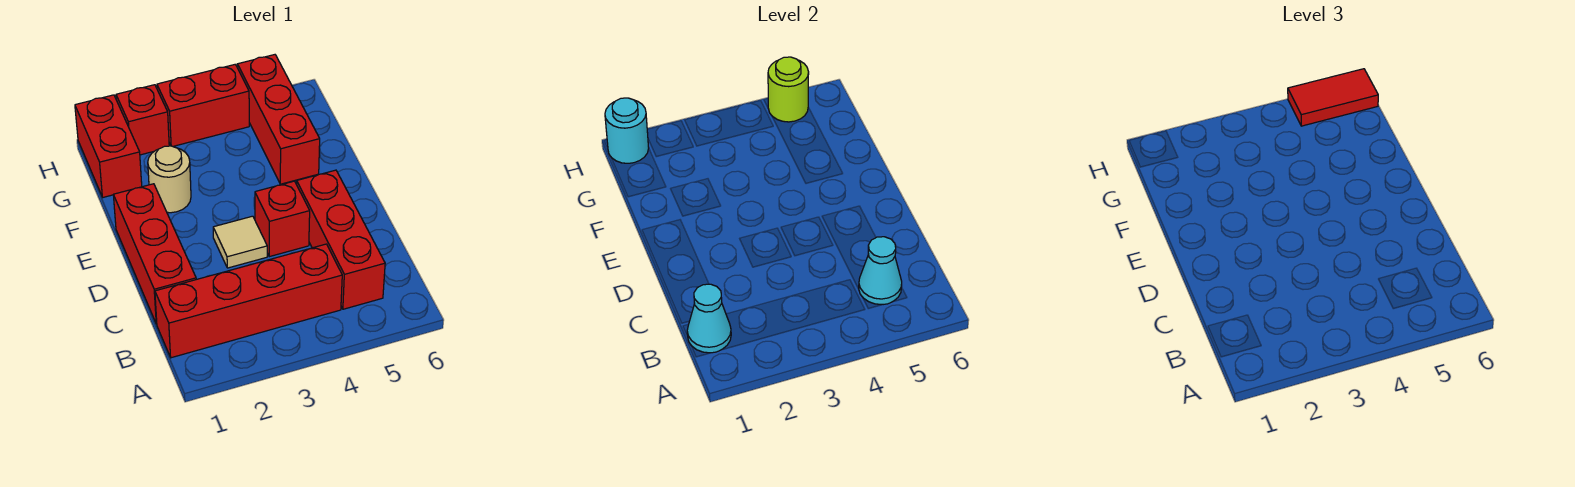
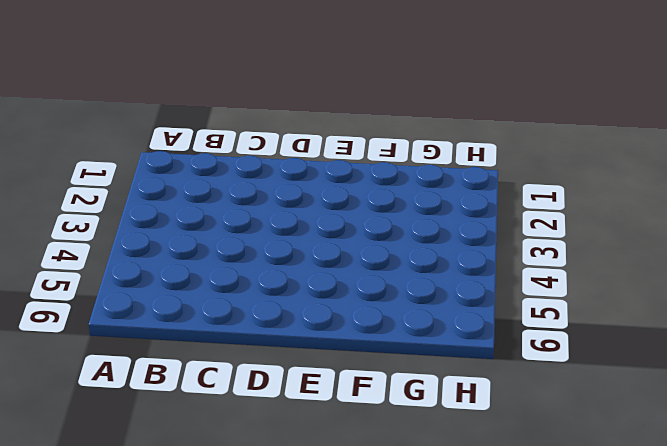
none -> red 1x4 brick [155,244,342,358]
none -> red 1x3 brick [297,170,385,309]
none -> red 1x3 brick [113,184,196,324]

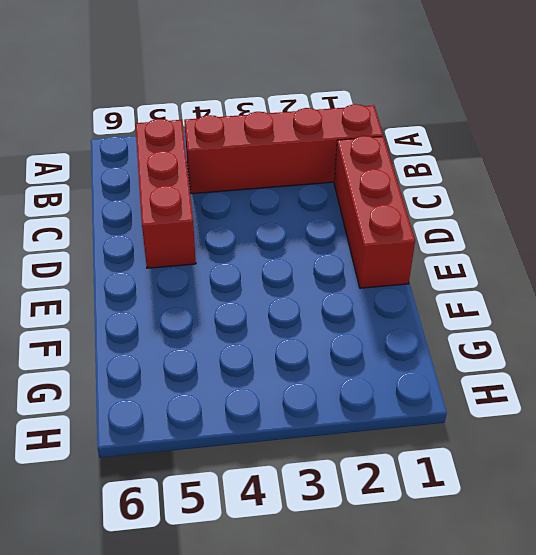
none -> tan 1x1 tile [213,216,267,268]
none -> red 1x1 brick [255,181,310,257]
none -> tan 1x1 round brick [148,146,191,213]

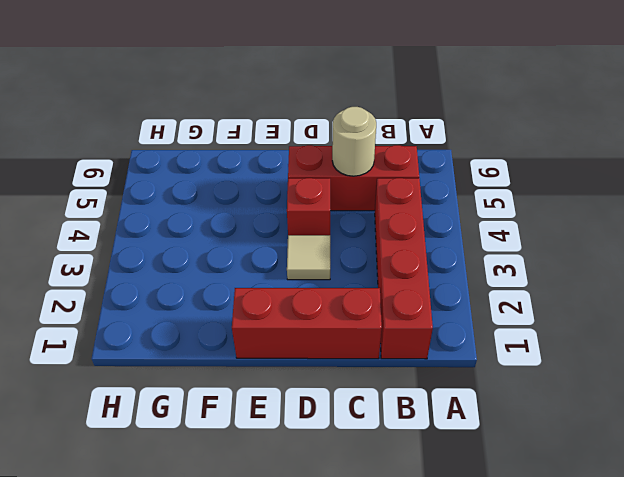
tan 1x1 round brick [332,107,376,176] -> tan 1x1 round brick moved to [148,146,191,213]
none -> red 1x3 brick [237,55,320,184]
none -> red 1x2 brick [75,95,142,197]
none -> red 1x1 brick [116,85,169,155]

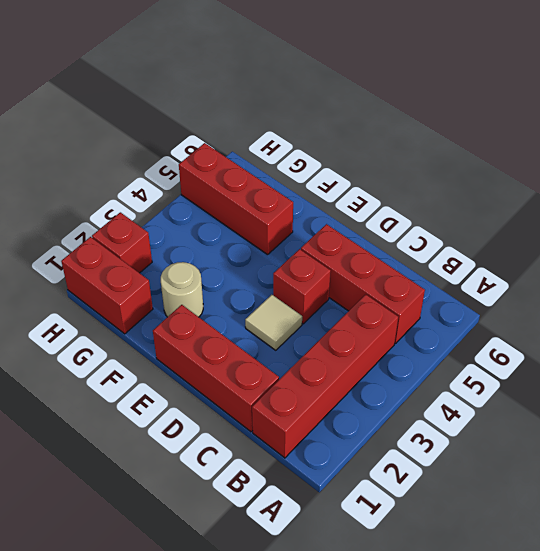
none -> red 1x2 brick [157,65,249,146]
none -> cyan 1x1 cone [687,284,731,353]
none -> cyan 1x1 cone [859,237,902,305]

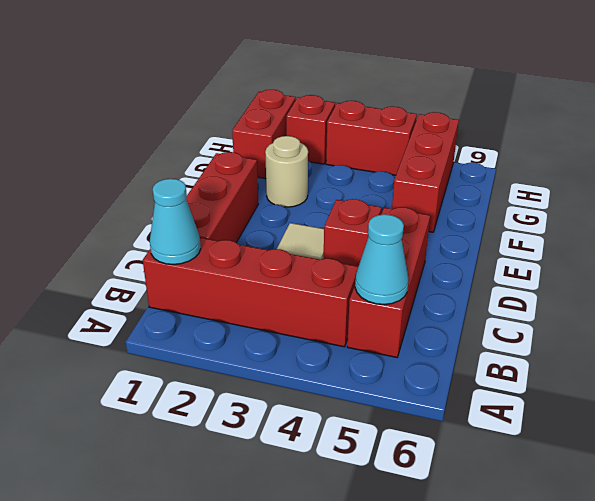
none -> cyan 1x1 round brick [605,98,649,163]
none -> lime 1x1 round brick [768,57,809,122]
none -> red 1x2 tile [1288,69,1378,126]

